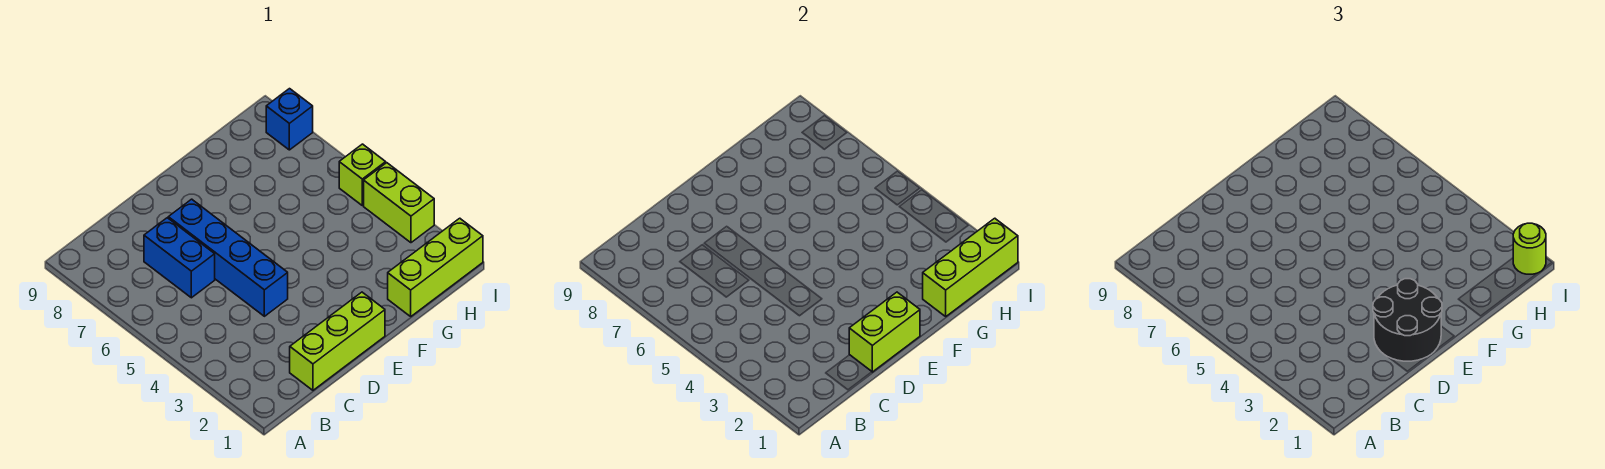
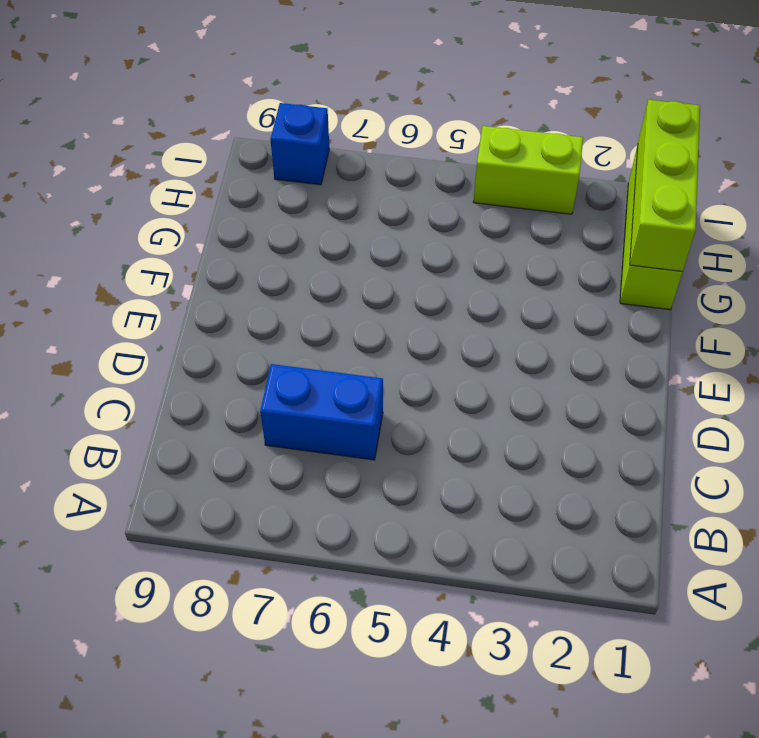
none -> lime 1x3 brick [290,292,385,390]
none -> blue 1x4 brick [168,199,288,316]

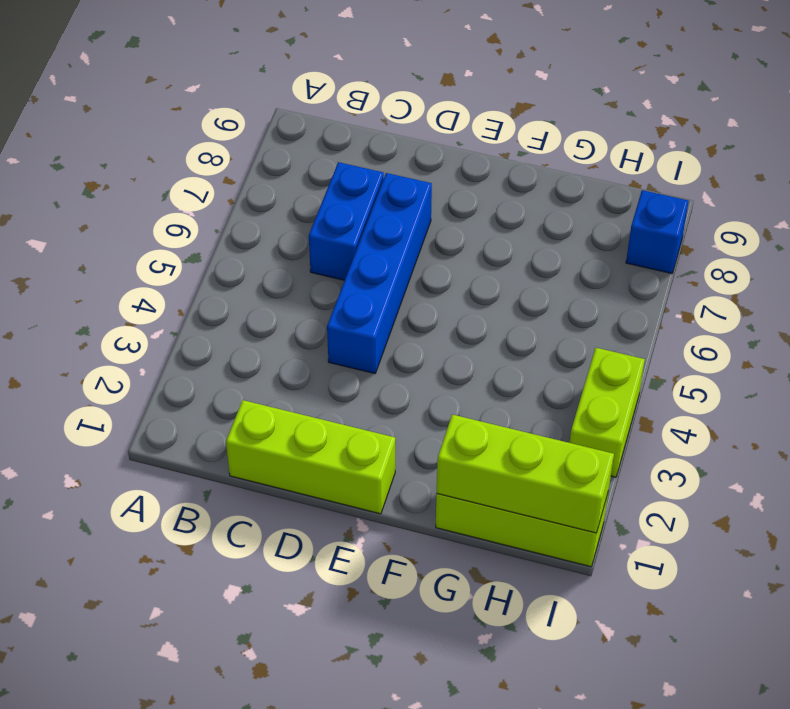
none -> lime 1x1 brick [339,144,386,205]
none -> lime 1x2 brick [849,292,920,372]

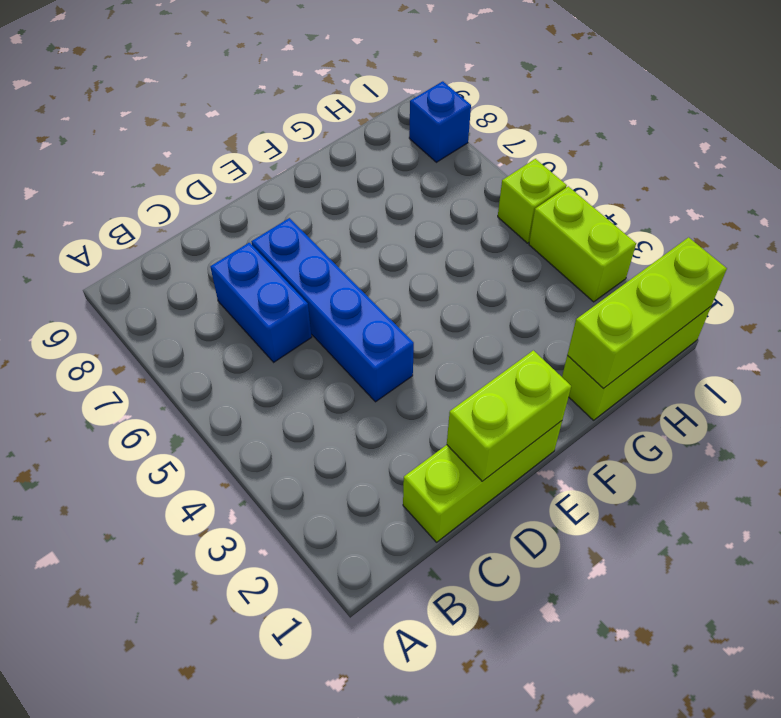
none -> black 2x2 round brick [1373,279,1442,361]
none -> lime 1x1 round brick [1513,223,1546,274]

